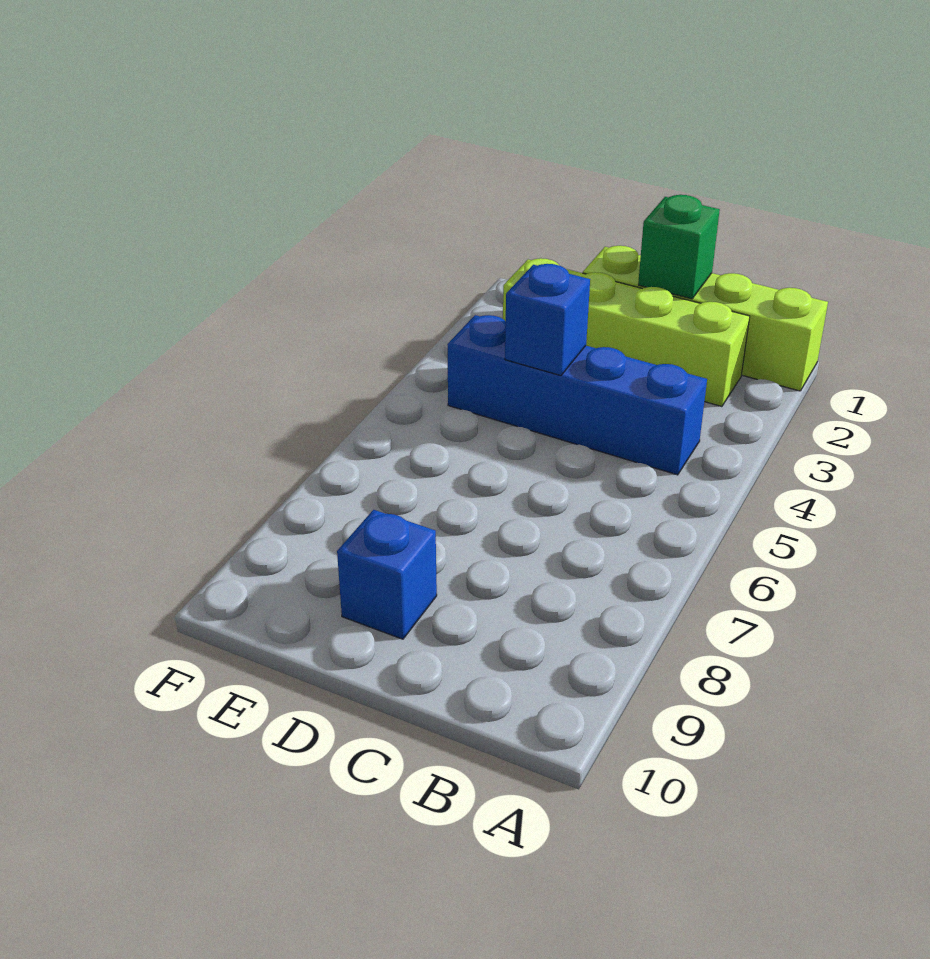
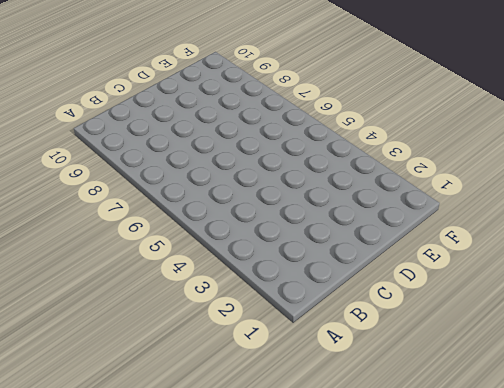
none -> lime 1x4 brick [583,246,828,391]
none -> lime 1x4 brick [503,258,750,407]

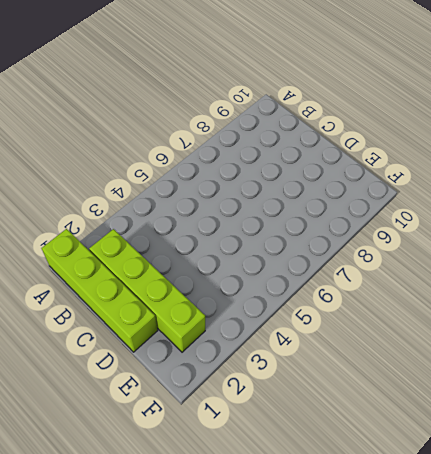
none -> blue 1x4 brick [447,315,707,475]
none -> blue 1x1 brick [337,510,437,639]

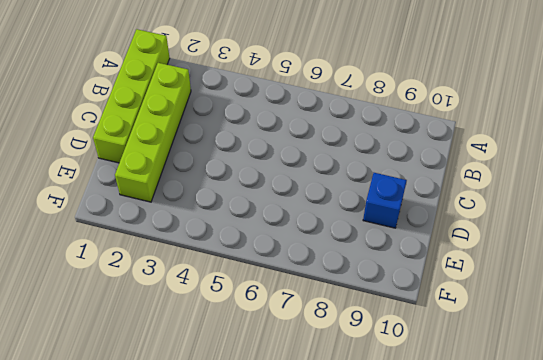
none -> blue 1x4 brick [447,315,707,475]
none -> green 1x1 brick [638,195,720,299]

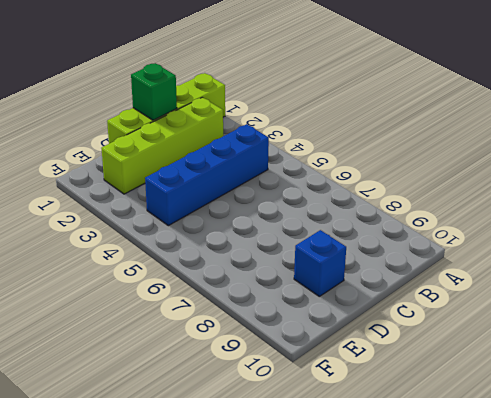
none -> blue 1x1 brick [505,264,590,376]

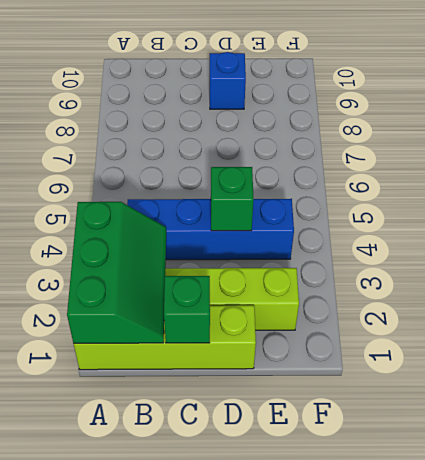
green 2x3 slope [67,202,166,343] -> none
green 1x1 brick [211,167,254,231] -> blue 1x1 brick [505,264,590,376]

